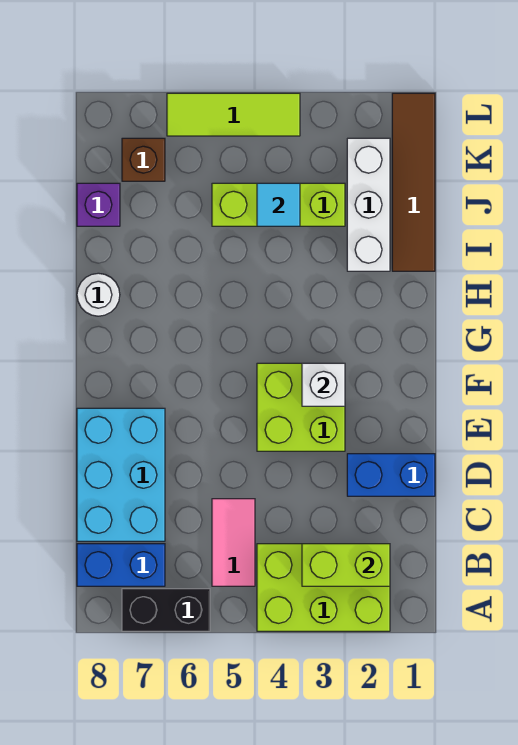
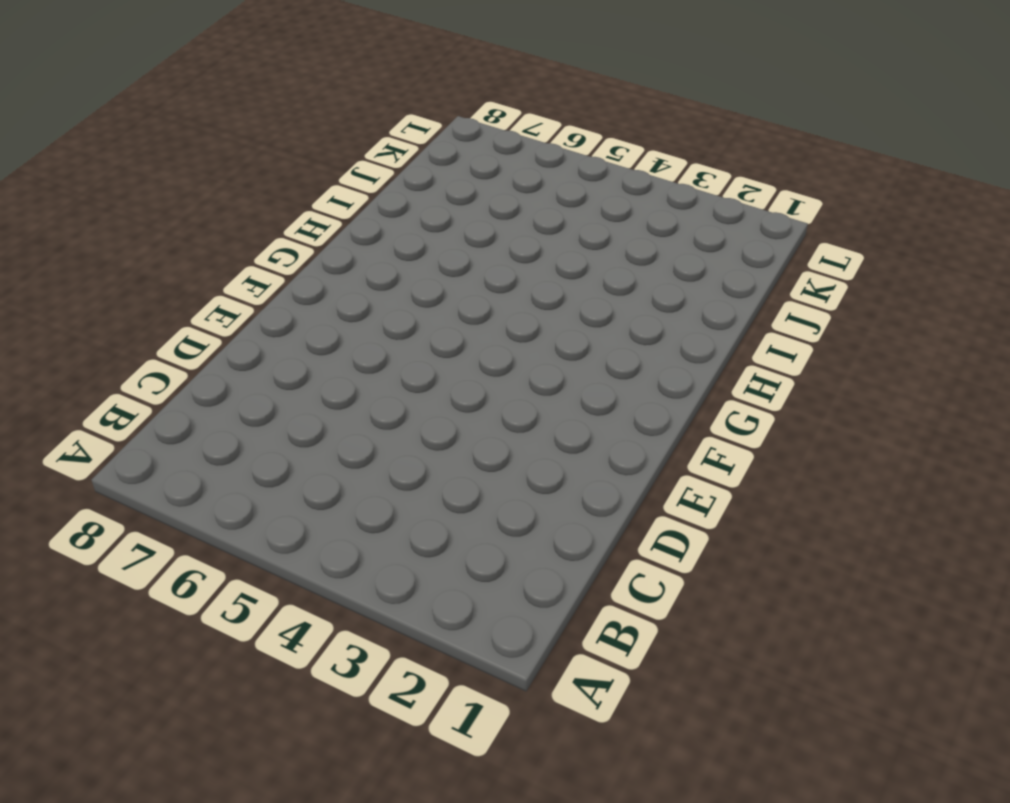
none -> lime 2x3 brick [257,544,390,631]
none -> black 1x2 brick [122,589,210,631]
none -> pink 1x2 tile [212,499,255,586]

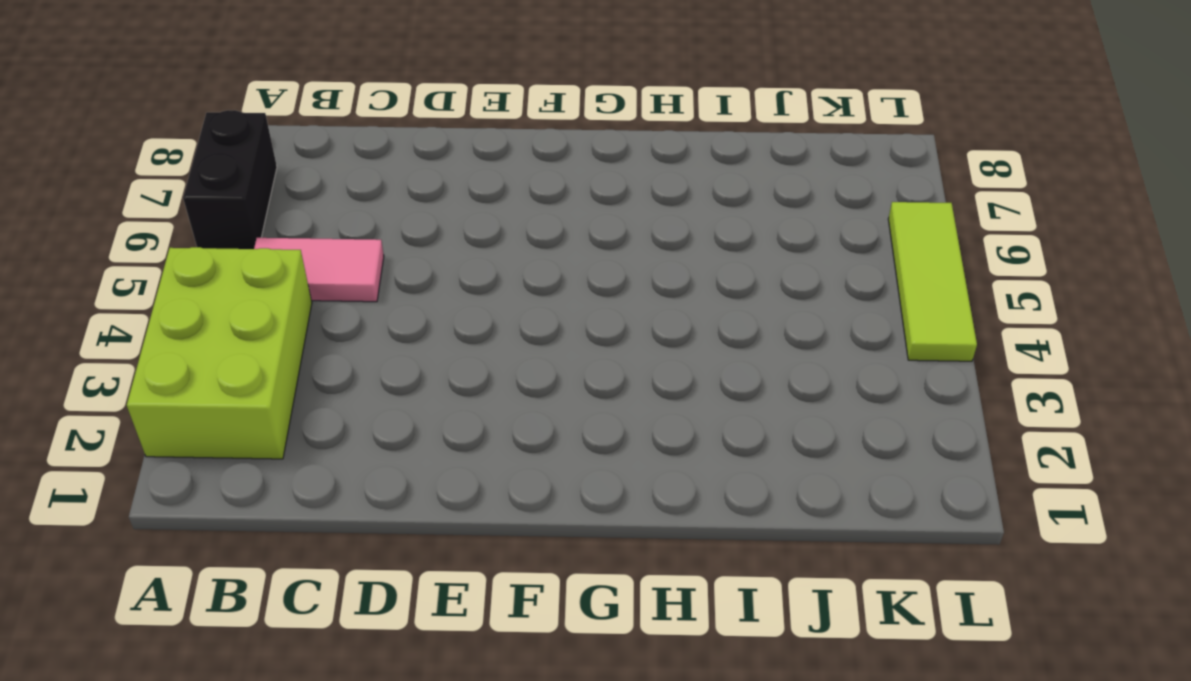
none -> blue 1x2 brick [77,544,165,586]
none -> cyan 2x3 brick [77,408,165,541]
none -> blue 1x2 brick [347,454,435,496]

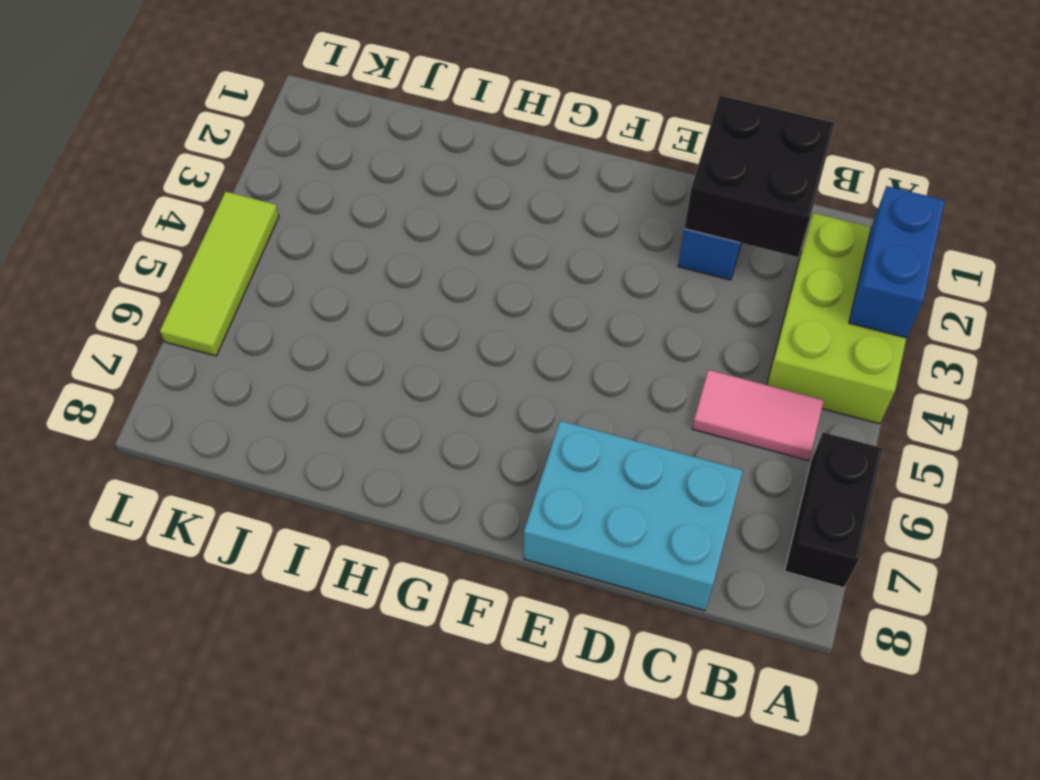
blue 1x2 brick [849,186,945,338] -> blue 1x2 brick moved to [77,544,165,586]
black 2x2 brick [684,95,835,257] -> none
none -> lime 2x2 brick [257,363,345,451]
none -> white 1x1 round brick [77,273,120,316]
none -> brown 1x4 tile [392,93,435,271]

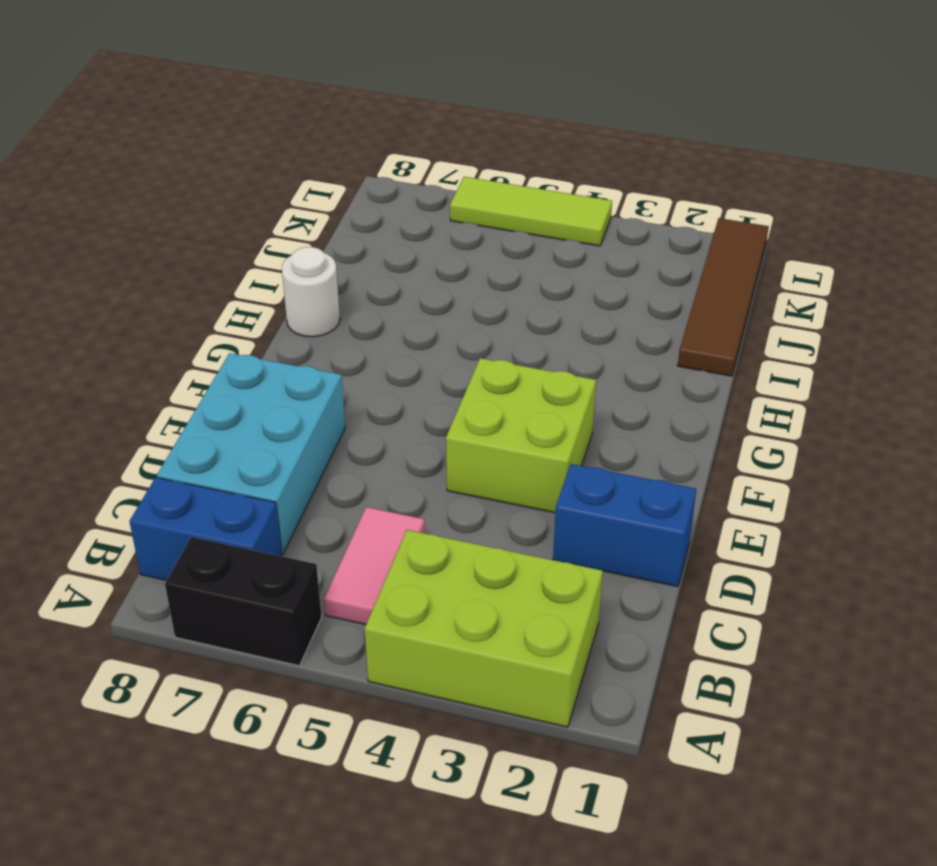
none -> white 1x3 brick [347,138,390,271]
none -> lime 1x3 brick [212,183,345,226]
none -> purple 1x1 brick [77,183,120,226]

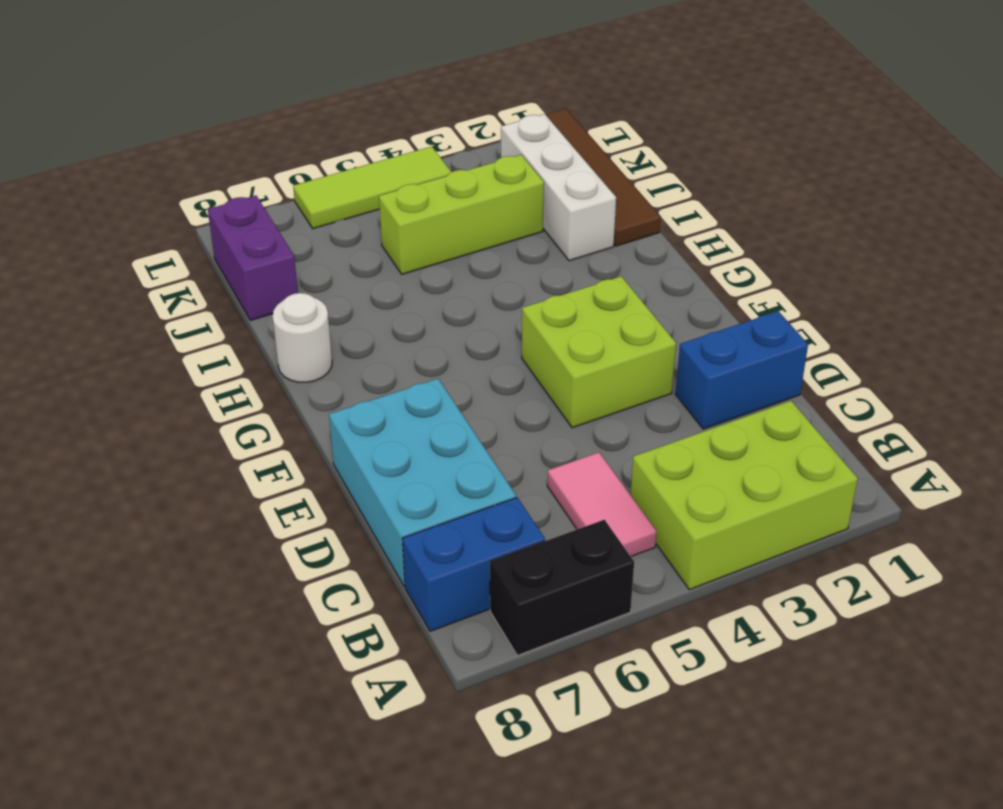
purple 1x2 brick [208,196,298,320] -> purple 1x1 brick [77,183,120,226]
none -> brown 1x1 brick [122,138,165,181]
none -> lime 1x2 brick [302,544,390,586]
none -> white 1x1 brick [302,363,345,406]

